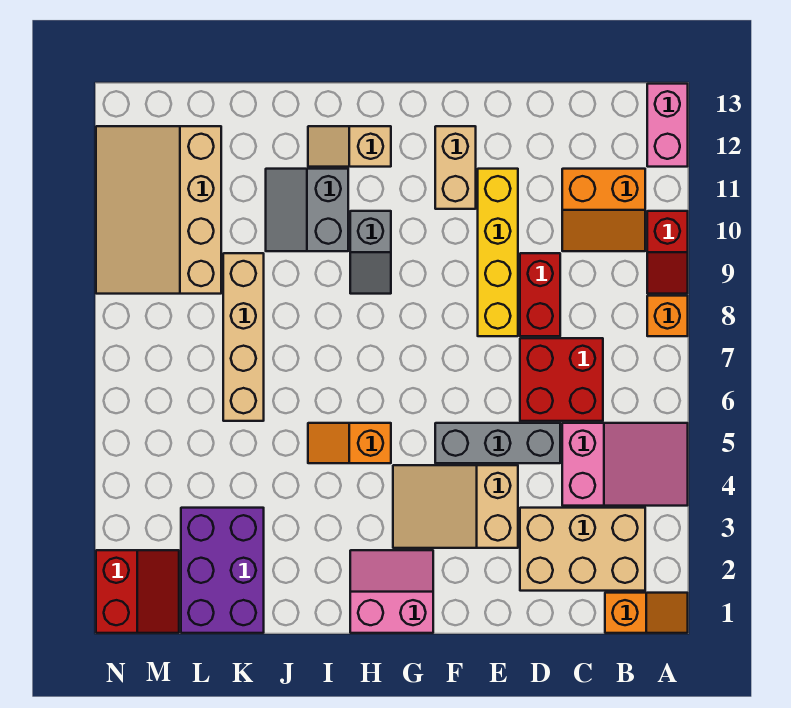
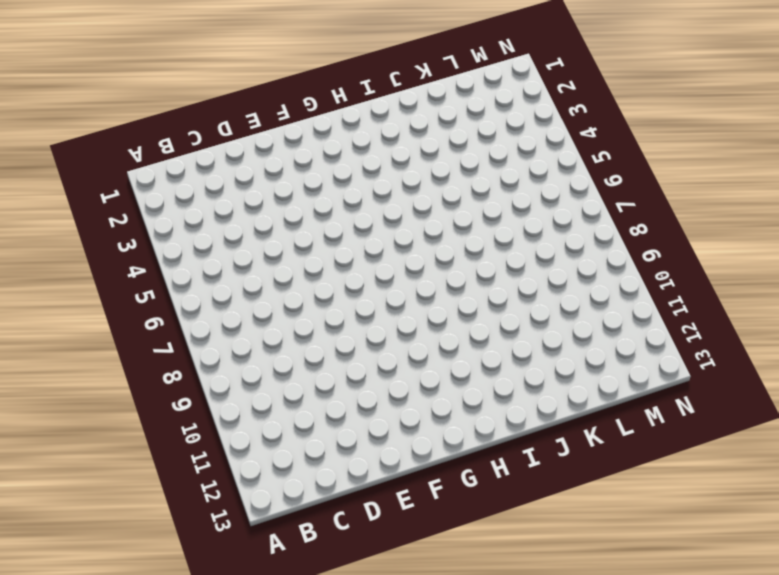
none -> orange 1x2 slope [605,593,688,633]
none -> pink 2x3 slope [562,423,688,506]
none -> orange 1x1 brick [647,296,688,336]

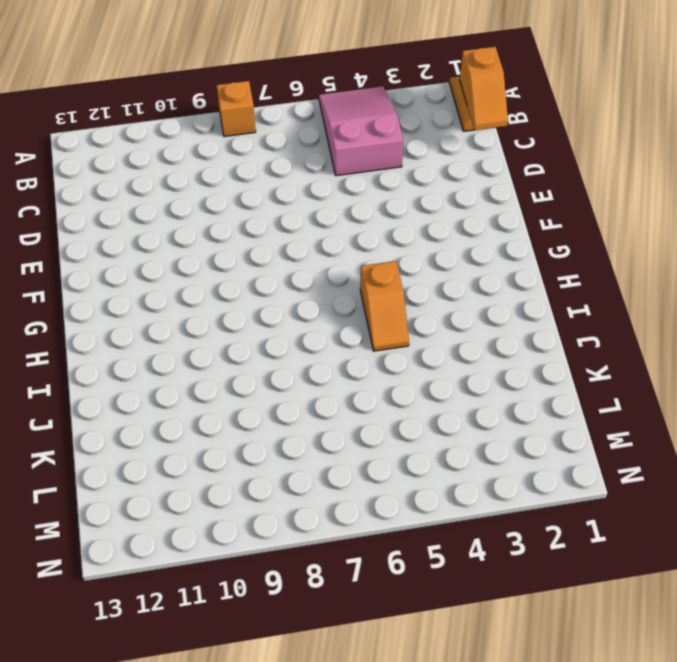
orange 1x2 slope [459,47,508,130] -> none
none -> red 1x2 slope [647,211,688,294]
none -> pink 1x2 brick [647,84,688,167]
none -> tan 2x3 brick [520,508,645,591]

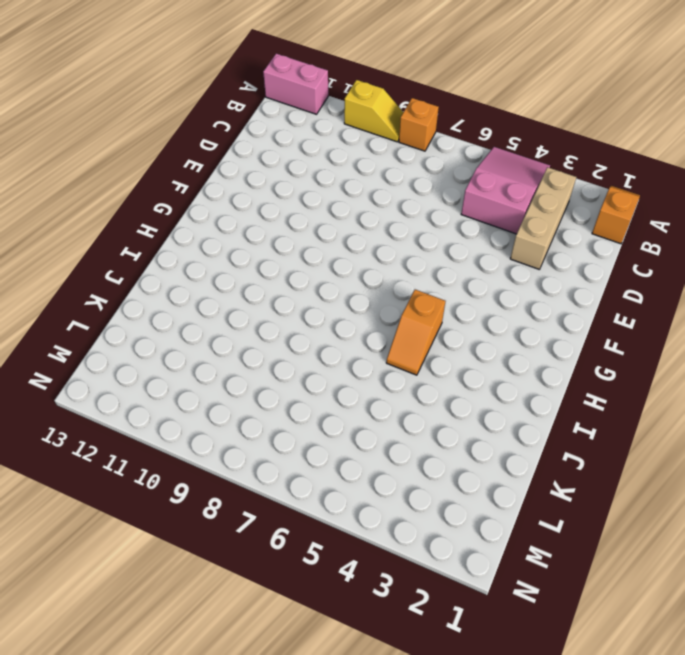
yellow 1x2 slope [344,80,403,142] -> red 1x2 slope [647,211,688,294]
tan 1x3 brick [510,167,576,269] -> tan 2x3 brick [520,508,645,591]
none -> orange 2x2 slope [562,169,645,251]
none -> red 2x2 brick [520,338,603,421]
none -> grey 1x3 brick [435,423,560,463]

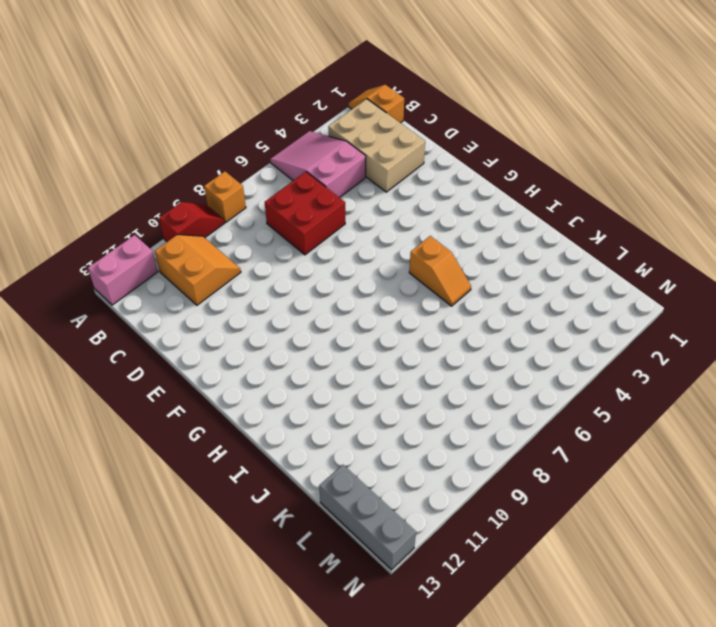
grey 1x3 brick [319,465,416,570] -> grey 1x3 brick moved to [435,423,560,463]
none -> red 1x2 brick [520,253,560,336]
none -> tan 2x3 slope [393,465,518,548]
none -> yellow 1x4 brick [478,169,518,336]

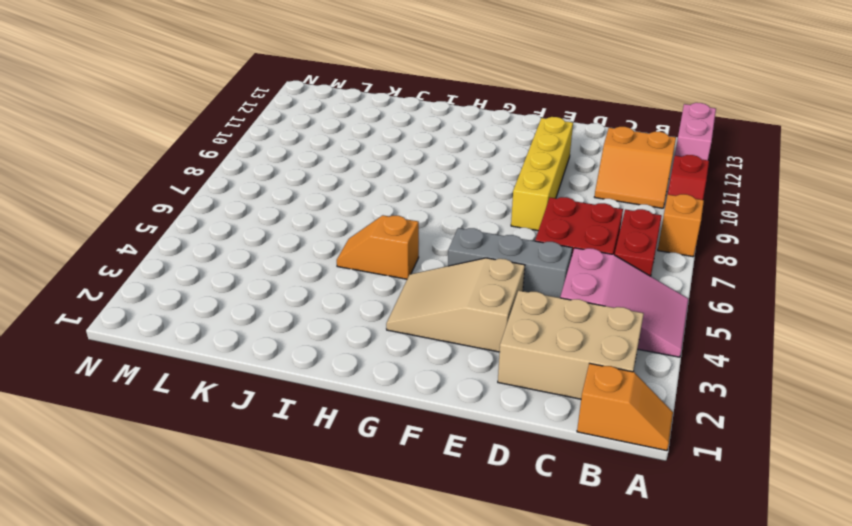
red 1x2 brick [615,209,662,276] -> red 1x2 brick moved to [520,253,560,336]
none -> tan 1x2 brick [435,126,476,209]
none -> pink 2x2 slope [350,550,433,633]
none -> grey 1x2 slope [350,211,391,294]

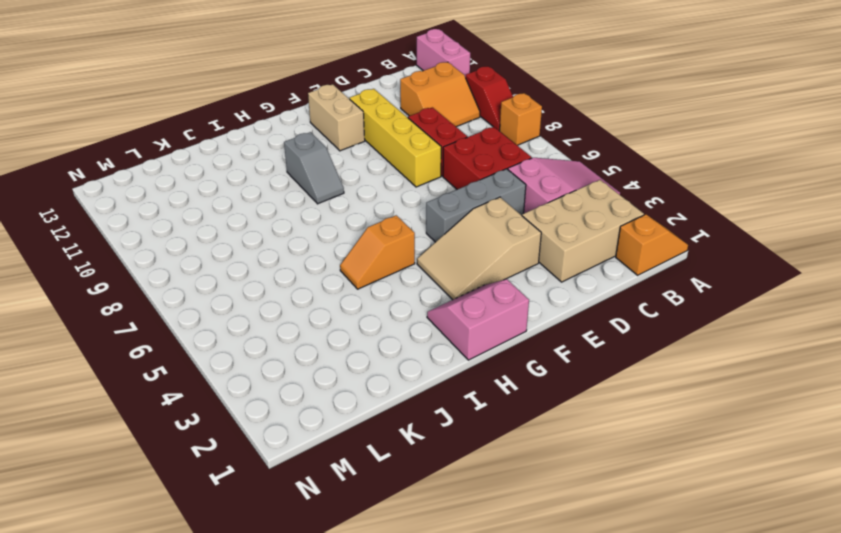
none -> tan 1x2 slope [308,126,391,167]
none -> grey 2x2 slope [266,169,348,251]
none -> purple 2x3 brick [181,508,264,633]

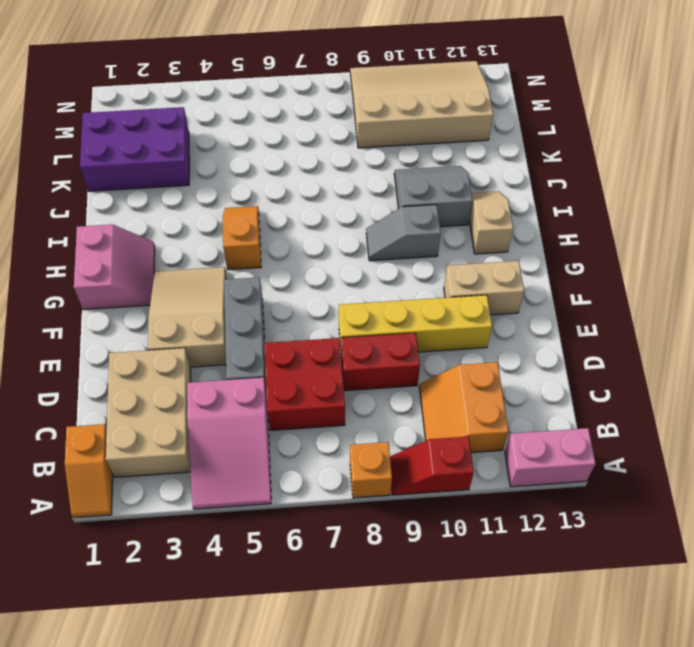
none -> tan 1x4 brick [223,253,264,421]
none -> red 2x2 slope [96,550,179,633]

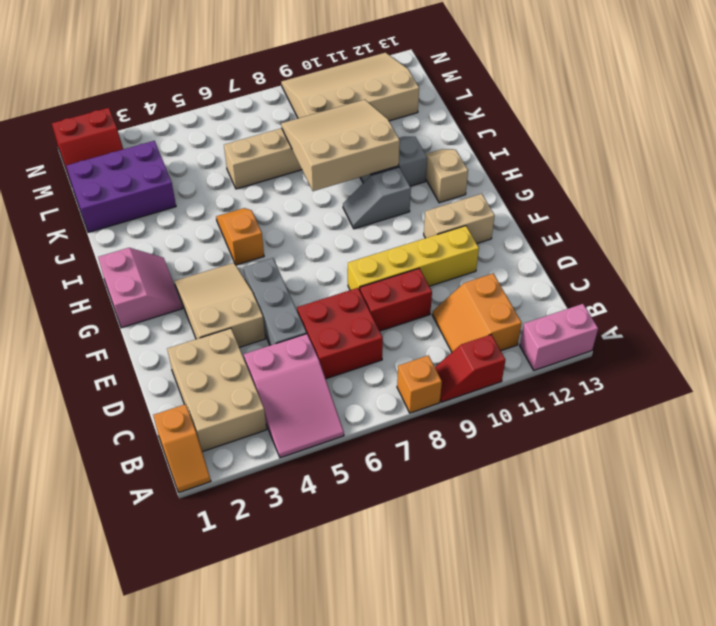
tan 3x3 slope [281,100,400,191] -> none

